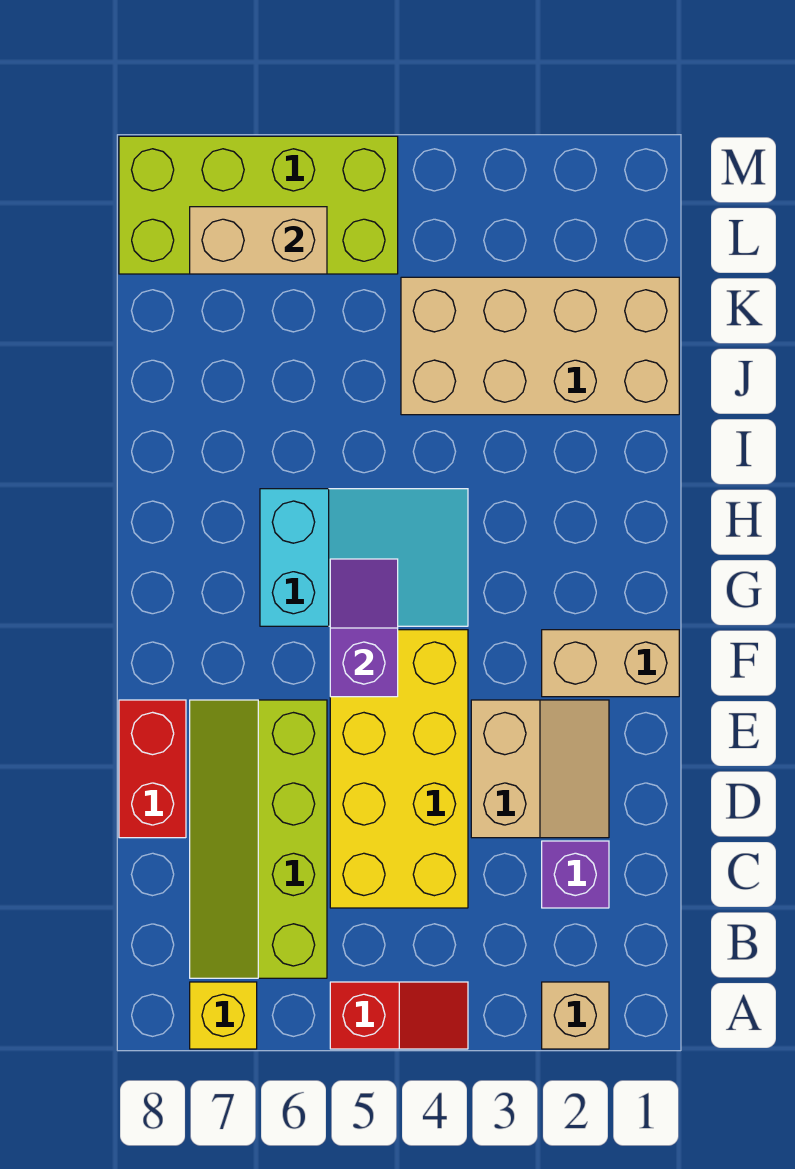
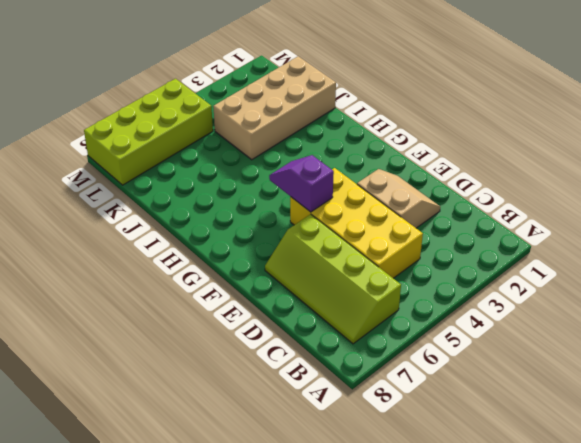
none -> tan 1x1 brick [542,982,609,1049]
none -> red 1x2 slope [330,982,468,1049]
none -> yellow 1x1 brick [190,982,257,1049]

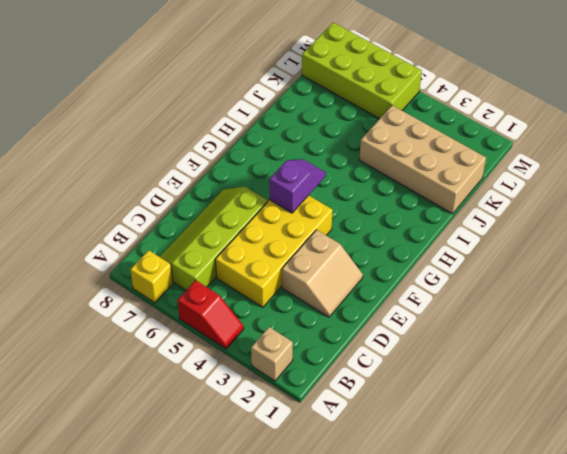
none -> purple 1x1 brick [542,841,609,908]
none -> red 1x2 brick [119,700,186,838]
none -> tan 1x2 brick [542,630,679,697]

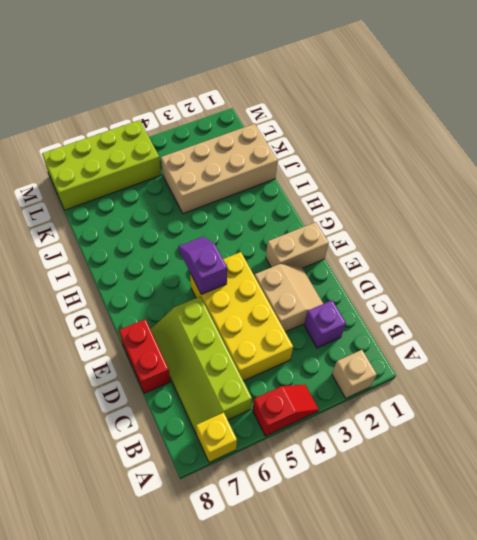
none -> cyan 2x3 slope [260,489,468,626]
none -> tan 1x2 brick [190,207,327,274]

